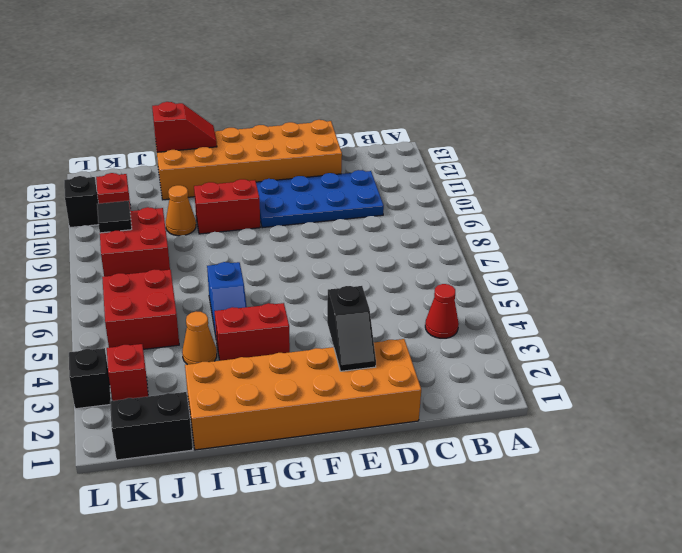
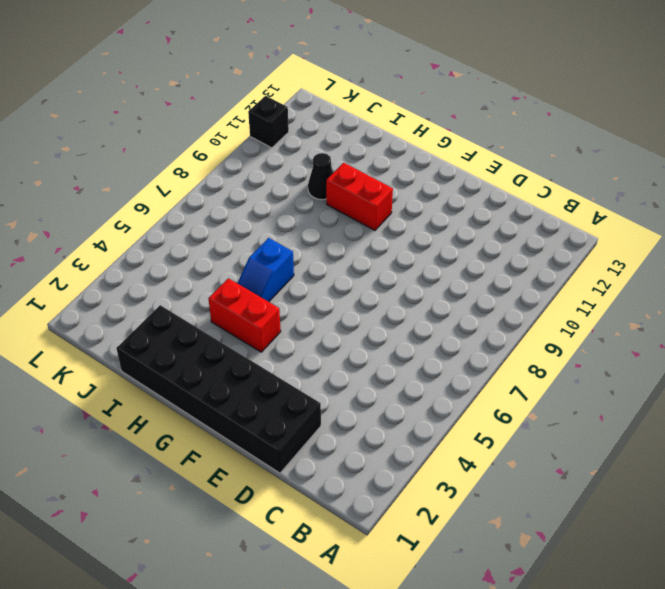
black 2x6 brick [116,305,321,473] -> orange 2x6 brick [185,339,421,450]
black 1x1 cone [308,153,333,200] -> orange 1x1 cone [166,185,196,236]
none -> red 1x1 cone [425,284,459,338]
none -> blue 2x4 plate [256,170,384,228]
none -> orange 2x6 brick [156,120,342,200]

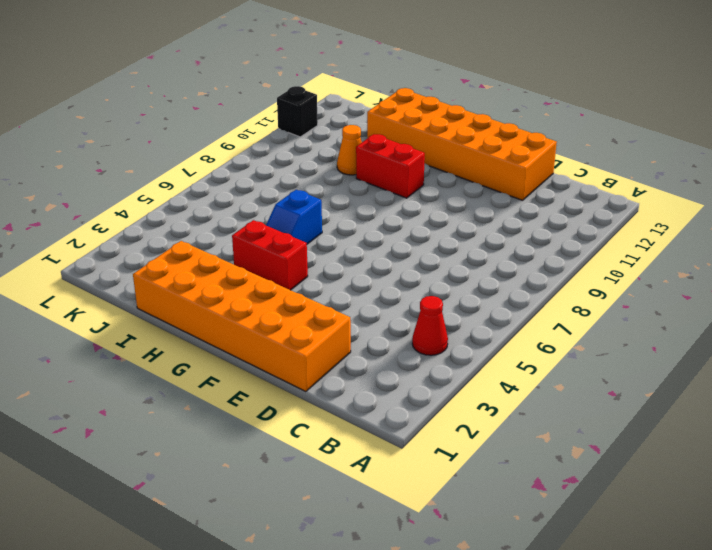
none -> blue 2x4 plate [256,170,384,228]
none -> orange 1x1 cone [182,312,217,365]
none -> black 1x2 brick [110,392,193,460]

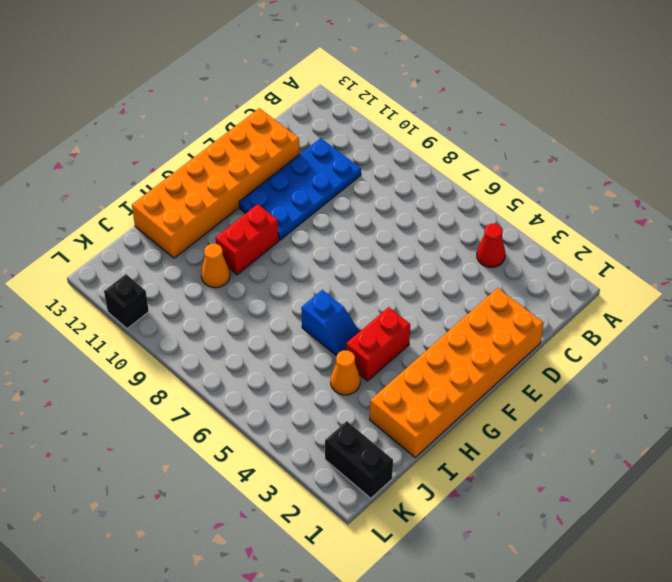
black 1x2 brick [325,421,393,498] -> black 1x2 brick turned to [110,392,193,460]
none -> red 2x2 brick [102,269,179,349]
none -> red 2x2 brick [100,207,170,277]
none -> red 1x1 brick [107,344,148,401]

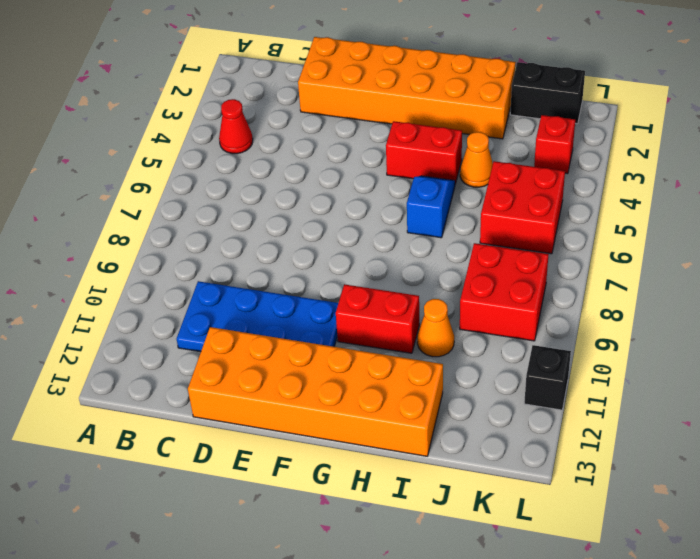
none -> red 1x1 brick [96,173,131,211]
none -> black 1x1 brick [69,348,111,409]
none -> black 1x2 slope [327,286,376,371]

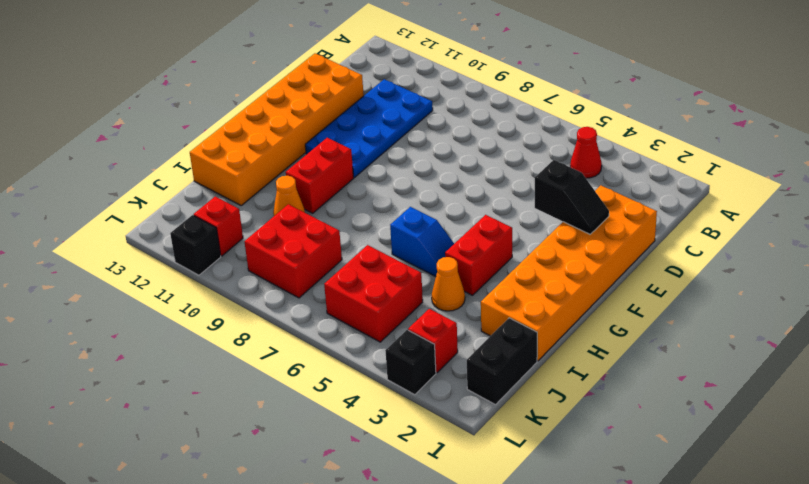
none -> red 1x2 slope [152,102,217,152]
none -> black 1x1 tile [97,201,132,233]

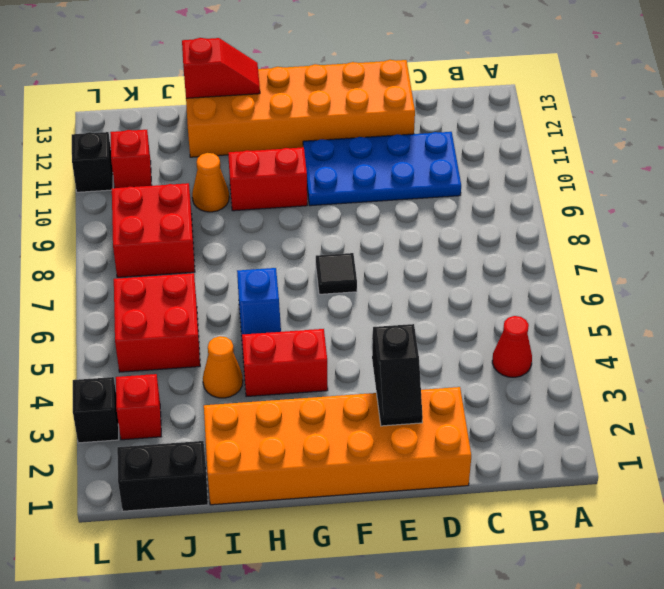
black 1x1 tile [316,253,357,294] -> black 1x1 tile moved to [97,201,132,233]

